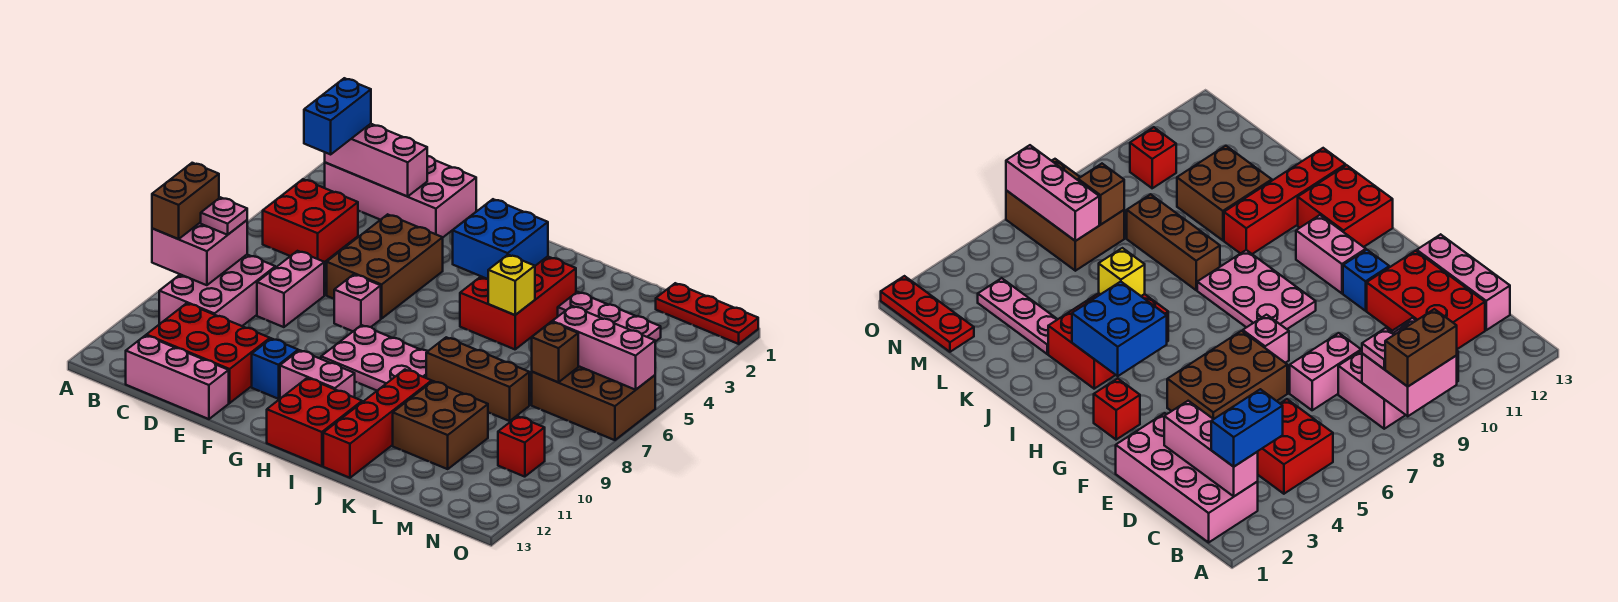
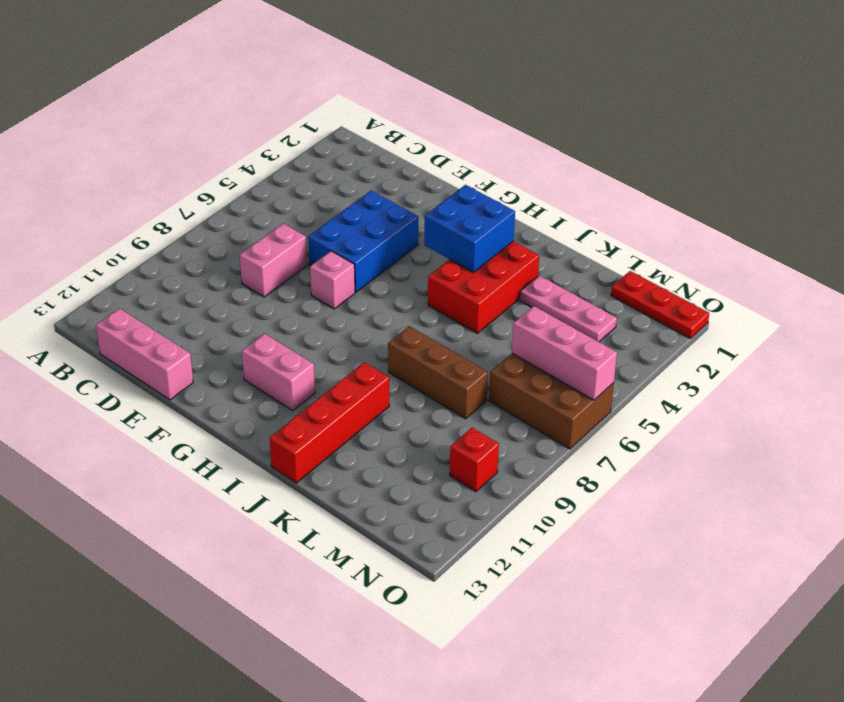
blue 2x3 brick [308,191,418,292] -> brown 2x3 brick [327,214,443,319]
none -> pink 2x4 brick [325,156,476,237]
none -> red 2x2 brick [263,179,358,262]
none -> pink 2x3 brick [159,255,275,326]
none -> red 2x3 brick [146,303,270,403]

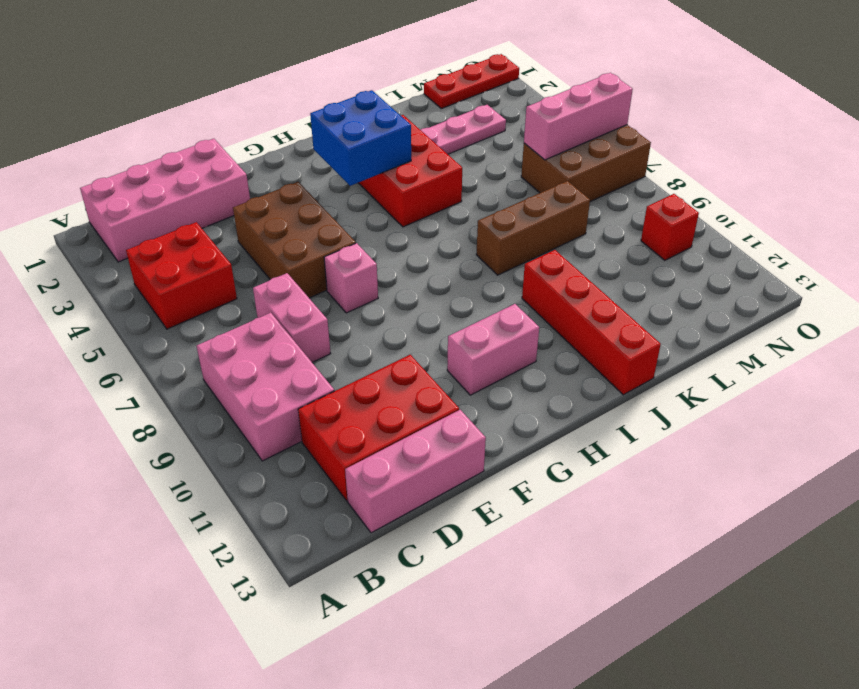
none -> blue 1x1 brick [252,338,298,399]
none -> red 1x1 brick [1094,378,1140,440]
none -> pink 2x3 plate [321,325,428,390]
none -> red 2x2 brick [267,378,362,466]

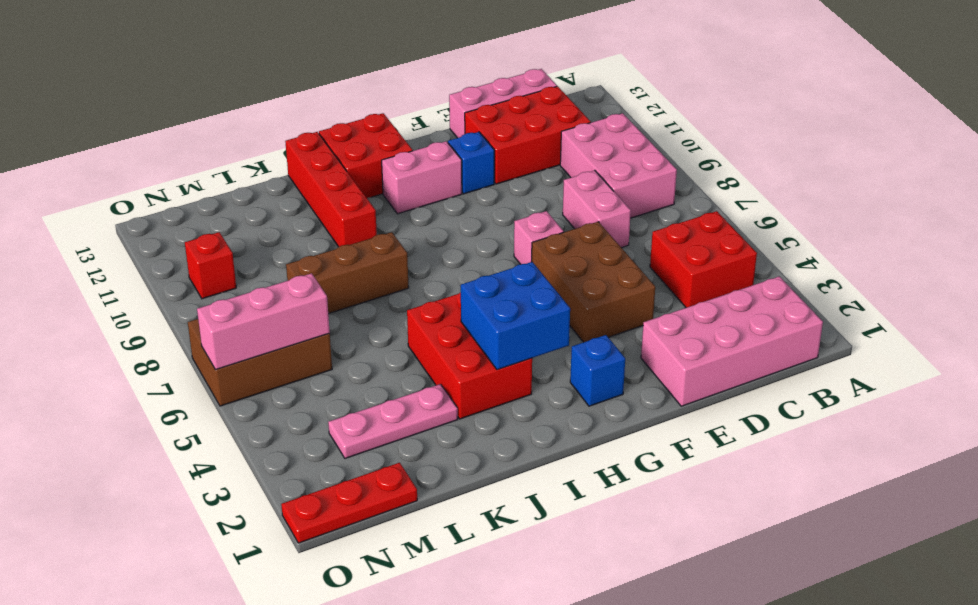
blue 1x1 brick [570,335,625,406] -> red 1x1 brick [1094,378,1140,440]
none -> pink 2x3 plate [321,325,428,390]
none -> brown 2x2 brick [393,381,488,469]
none -> pink 2x2 brick [152,220,247,285]
none -> pink 1x3 brick [325,124,427,197]

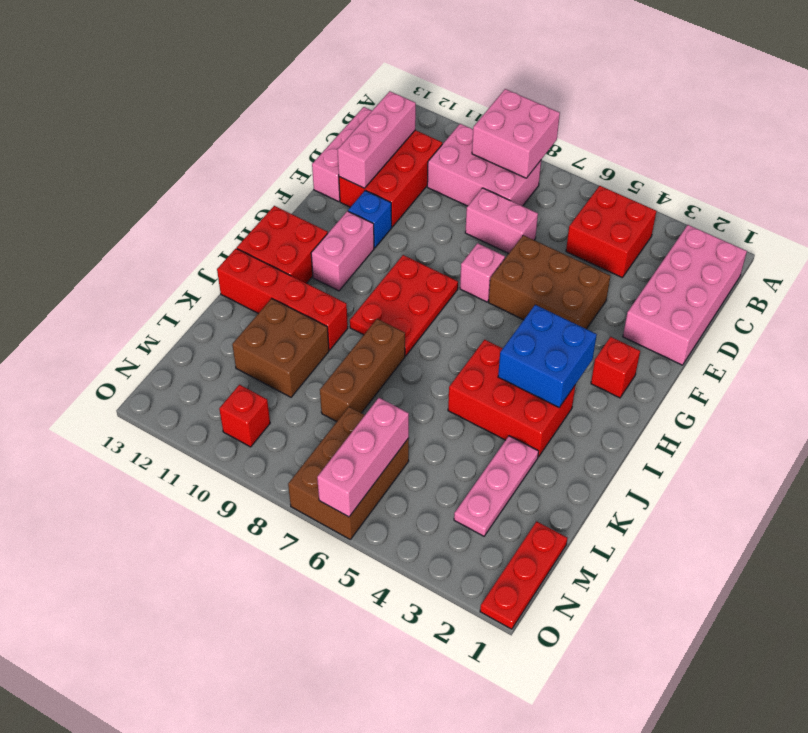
pink 1x3 brick [337,91,416,188] -> pink 1x3 brick moved to [325,124,427,197]
red 2x3 plate [350,255,458,356] -> pink 2x3 plate [321,325,428,390]
none -> yellow 1x1 brick [488,255,535,315]
none -> brown 1x1 brick [532,322,578,382]
none -> brown 1x2 brick [152,163,219,239]
none -> blue 1x2 brick [304,78,371,154]

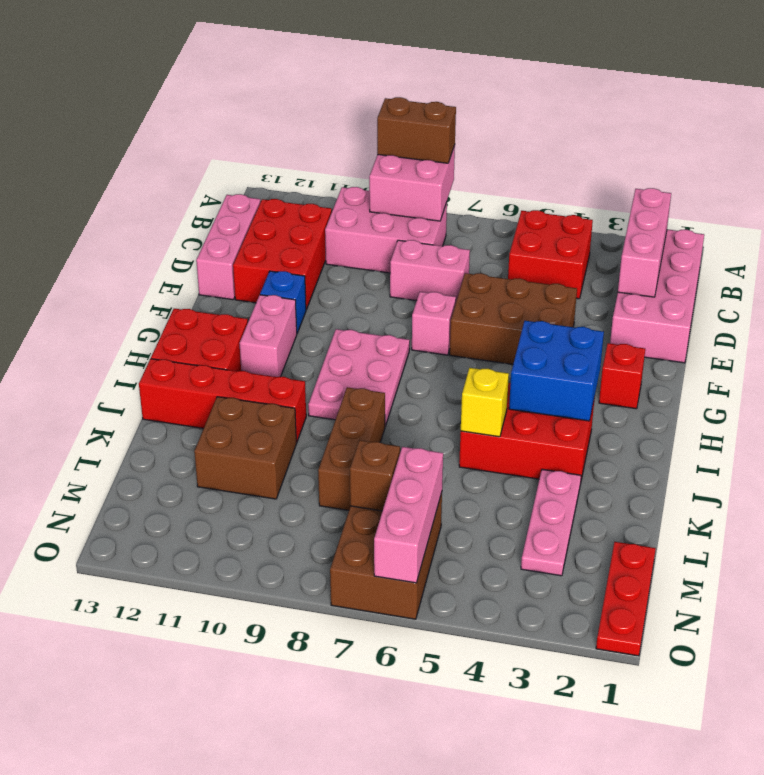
none -> red 1x1 brick [498,416,545,477]
none -> blue 1x2 brick [304,78,371,154]
none -> pink 1x1 plate [201,197,247,235]

